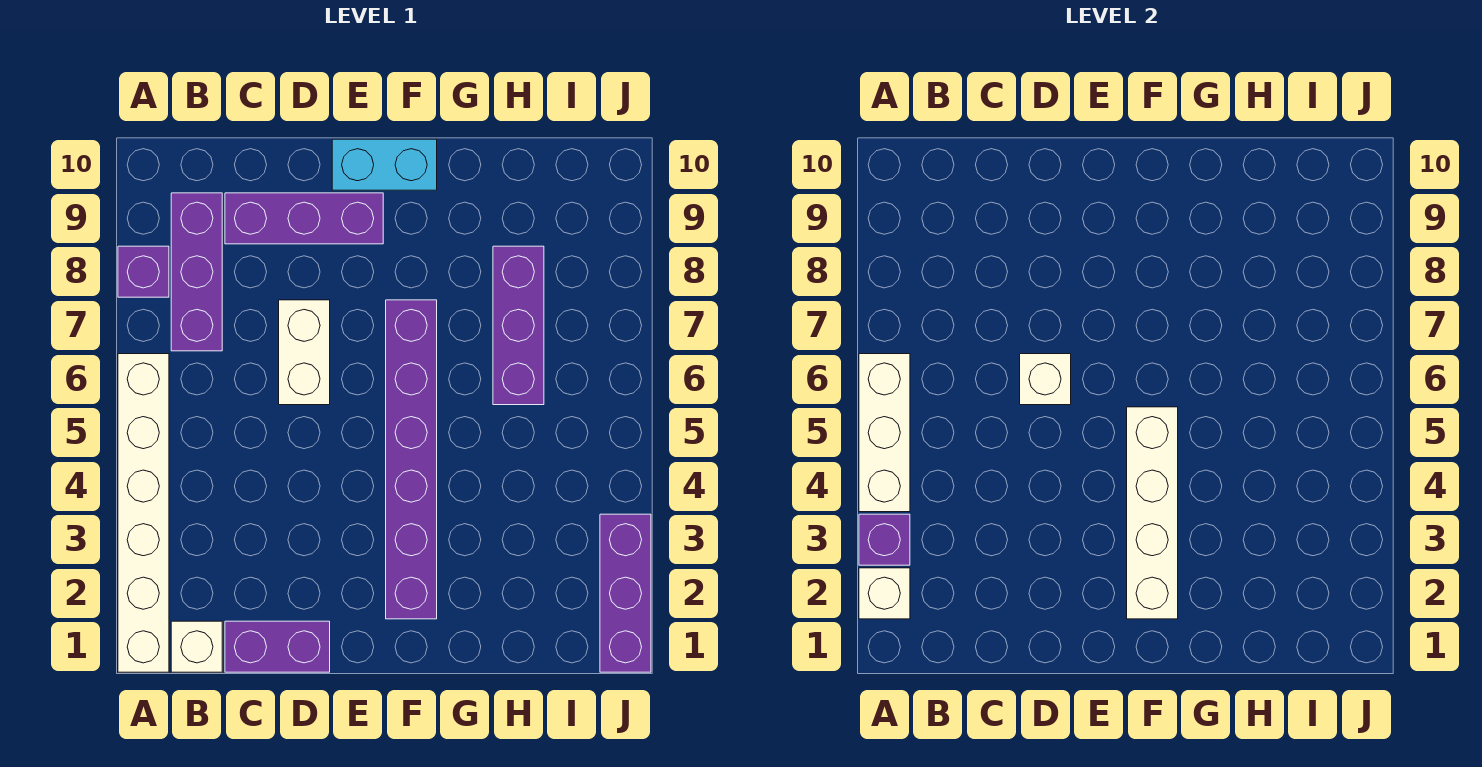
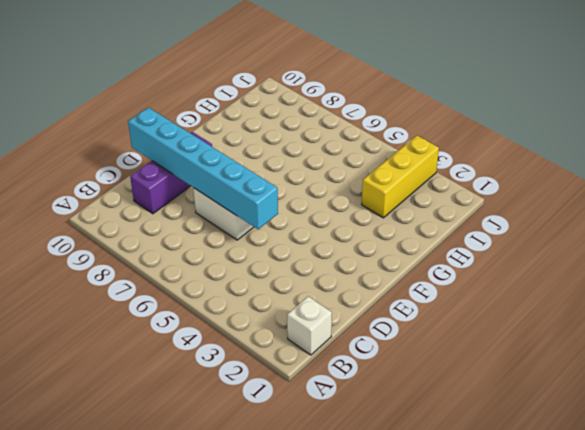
cyan 1x6 brick [128,108,278,229] -> white 1x1 brick [1020,354,1071,405]
yellow 1x3 brick [362,136,439,218] -> purple 1x3 brick [600,514,651,672]
none -> white 1x6 brick [118,354,169,672]
none -> purple 1x1 brick [118,246,169,297]
none -> purple 1x3 brick [171,193,222,351]

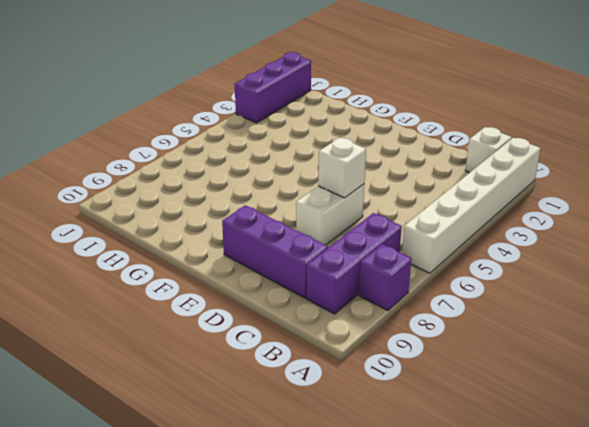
none -> purple 1x2 brick [225,621,330,672]
none -> cyan 1x2 brick [332,139,437,190]
none -> purple 1x6 brick [386,300,437,619]

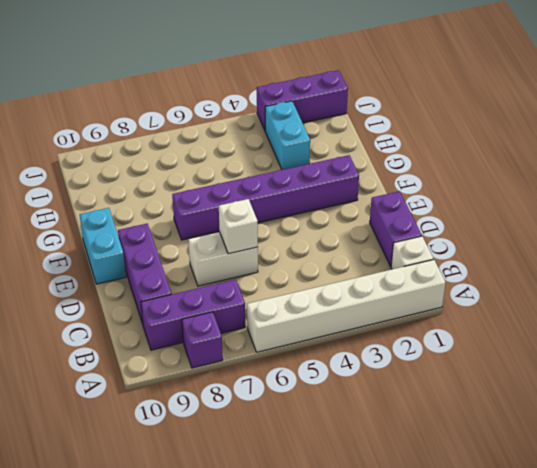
cyan 1x2 brick [265,101,310,170] -> none
none -> purple 1x3 brick [493,246,544,405]
none -> white 1x1 brick [859,568,910,619]
none -> purple 1x1 brick [859,514,910,565]

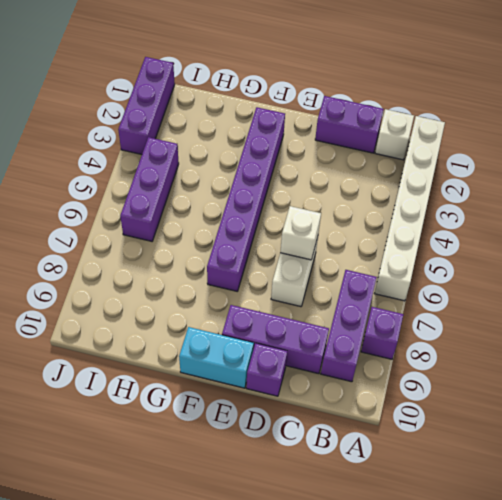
purple 1x1 brick [246,343,287,396] -> purple 1x1 brick moved to [859,514,910,565]
purple 1x3 brick [120,137,179,241] -> purple 1x3 brick moved to [493,246,544,405]
none -> white 1x1 brick [859,568,910,619]
none -> white 1x3 brick [859,354,910,512]
none -> white 1x4 brick [1127,407,1178,619]

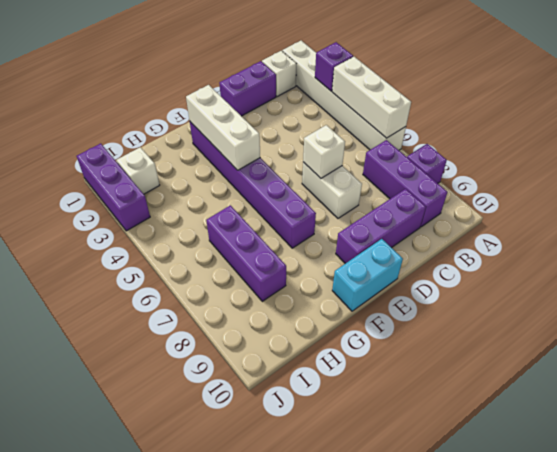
white 1x3 brick [186,85,260,170] -> white 1x4 brick [1127,407,1178,619]
white 1x1 brick [117,147,159,194] -> white 1x1 brick moved to [859,568,910,619]

